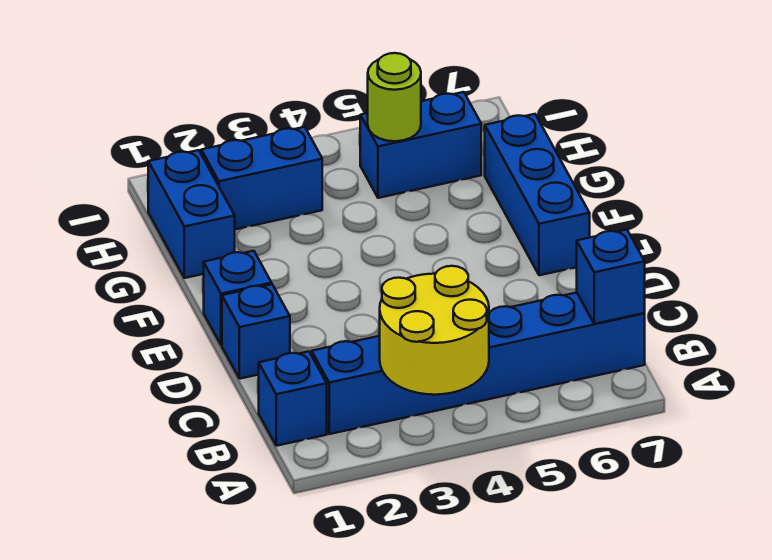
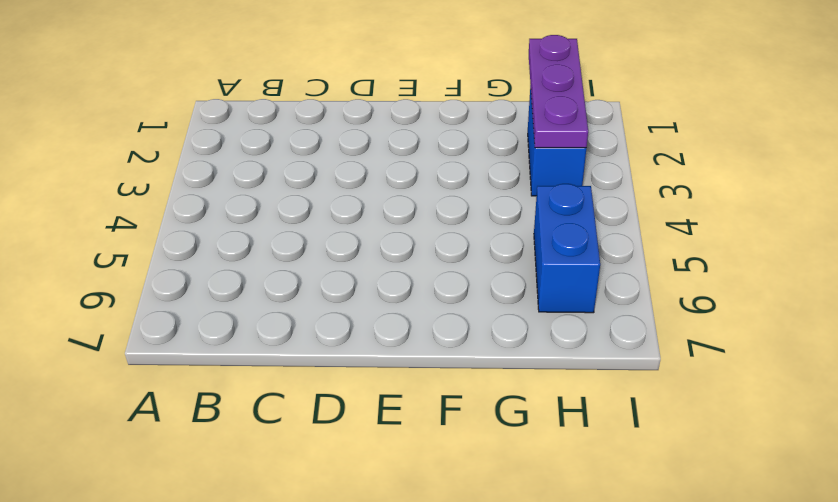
purple 1x3 plate [529,35,588,148] -> none
none -> blue 1x1 brick [259,351,327,446]
none -> blue 1x6 brick [312,293,645,434]

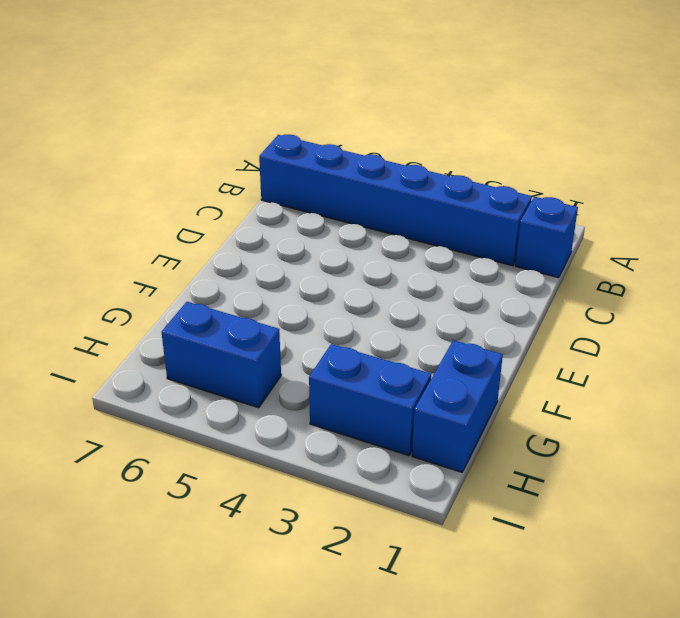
none -> blue 1x1 brick [222,284,290,379]
none -> blue 1x1 brick [204,251,272,345]

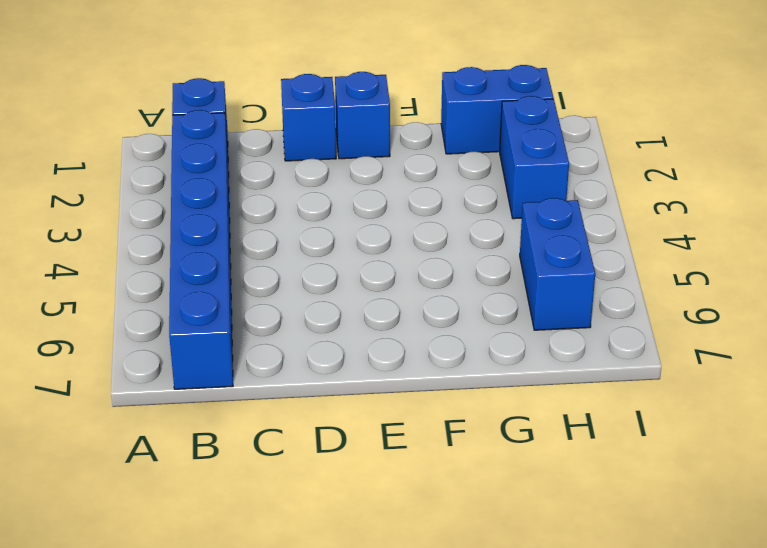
none -> blue 1x3 brick [485,114,590,275]
none -> yellow 2x2 round brick [380,266,489,395]

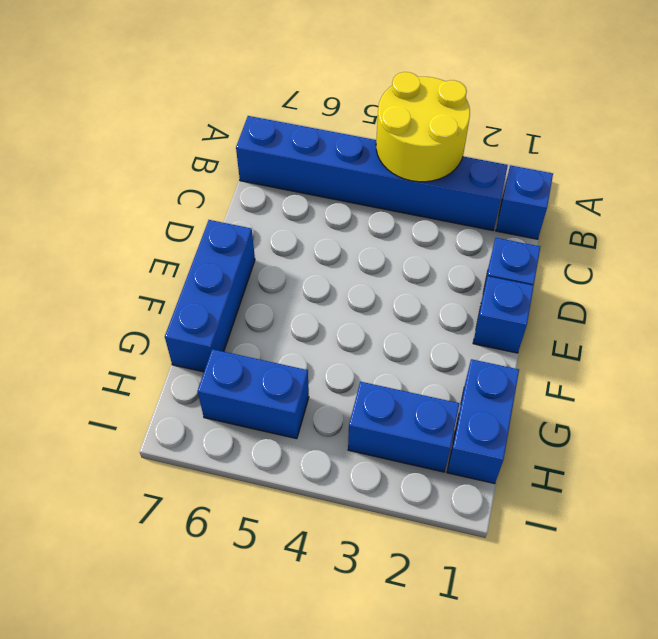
none -> blue 1x1 brick [577,230,645,324]
none -> lime 1x1 round brick [368,53,421,141]

